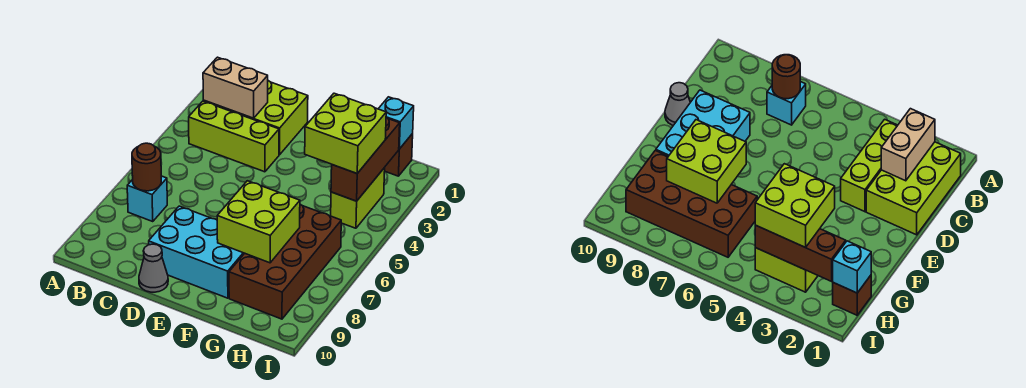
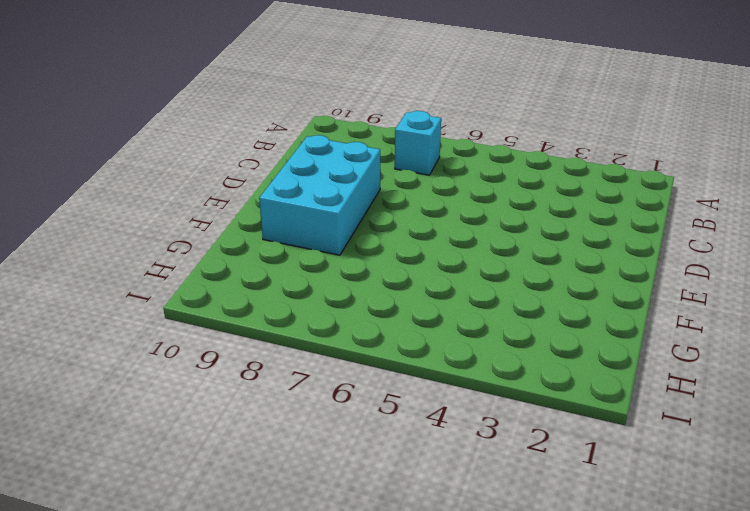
none -> lime 2x3 brick [203,81,308,155]
none -> lime 1x3 brick [189,101,279,172]
none -> grey 1x1 cone [139,244,168,292]

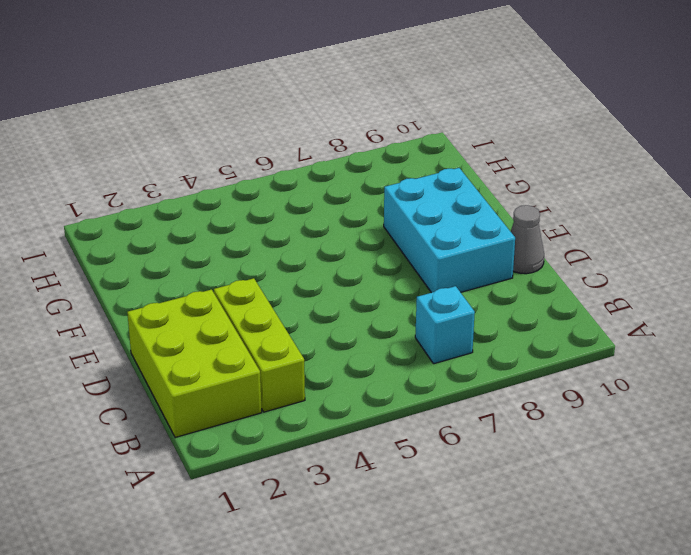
none -> brown 2x4 brick [229,204,341,319]
none -> brown 1x1 brick [384,134,413,176]
none -> lime 1x2 brick [331,168,385,228]

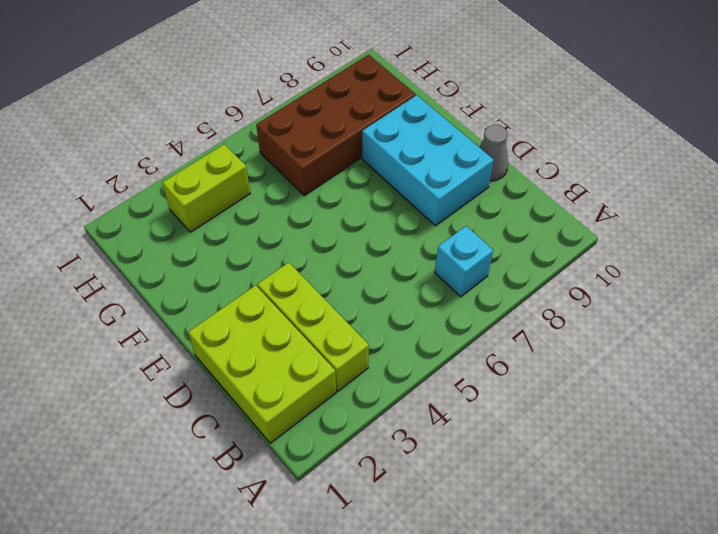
none -> brown 1x1 brick [384,134,413,176]
none -> tan 1x2 brick [203,57,268,118]
none -> brown 1x1 round brick [132,143,161,191]

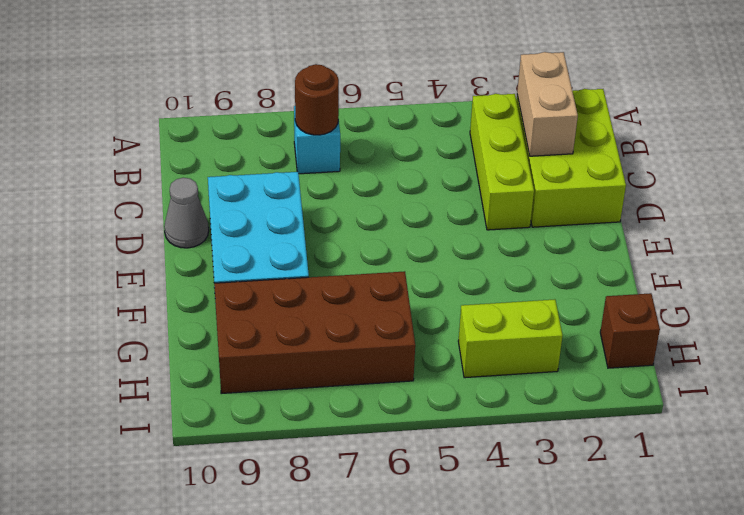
none -> lime 2x2 brick [217,181,300,263]
none -> cyan 1x1 brick [379,97,414,149]
none -> brown 1x3 brick [331,117,400,201]

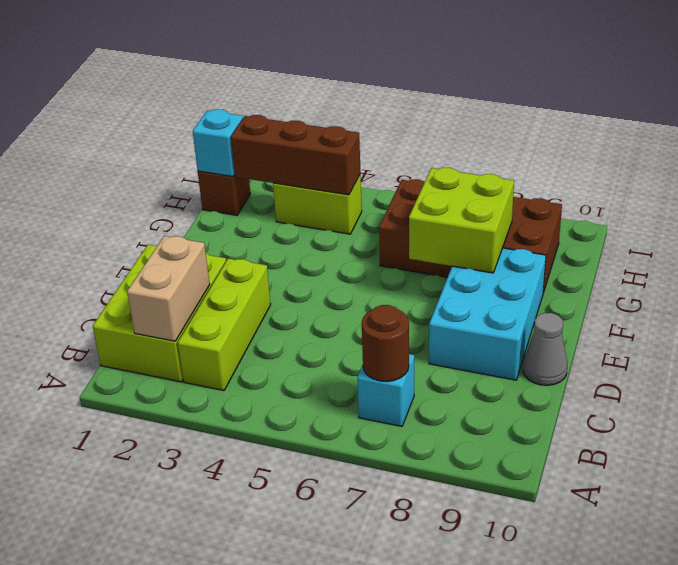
none -> lime 2x2 brick [305,93,386,173]

